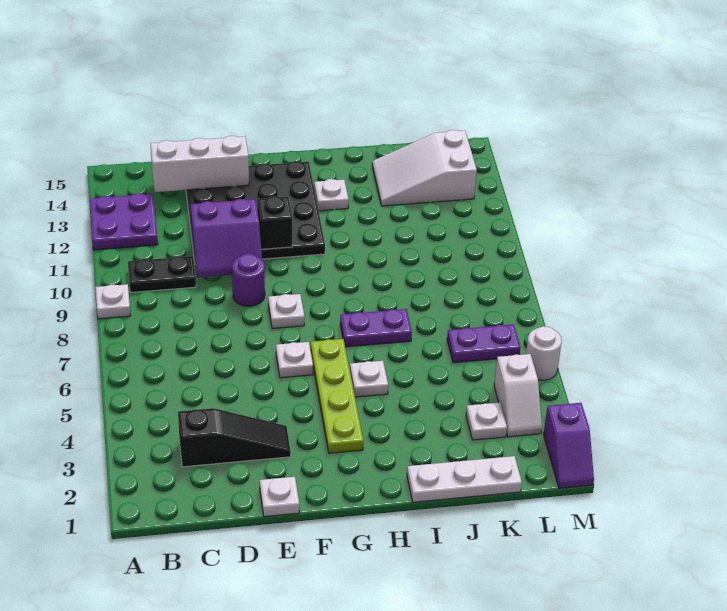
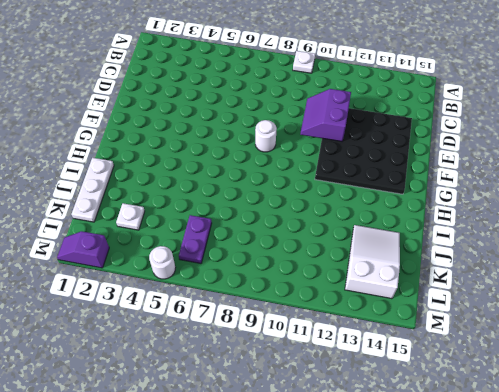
white 1x1 round brick [255,120,277,152] -> white 1x1 plate [268,294,305,328]
none -> purple 2x2 plate [90,193,158,250]
none -> black 1x2 plate [128,256,196,292]
none -> black 1x3 slope [178,408,291,467]

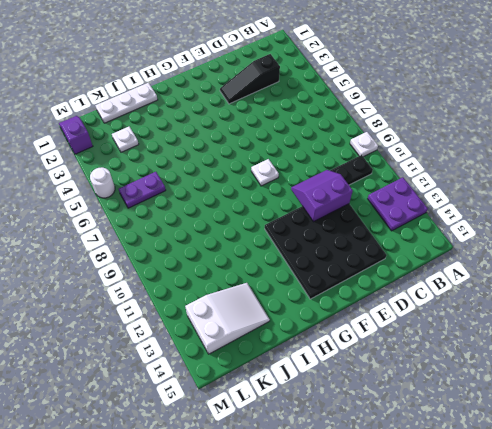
none -> white 1x1 plate [260,477,299,517]
none -> purple 1x1 round brick [232,254,265,306]
none -> white 1x1 plate [276,342,313,378]

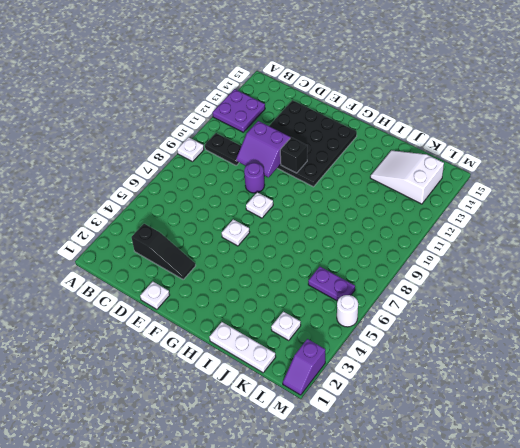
none -> lime 1x4 plate [311,339,363,453]
none -> white 1x1 plate [350,361,388,397]
none -> purple 1x2 plate [340,309,412,347]

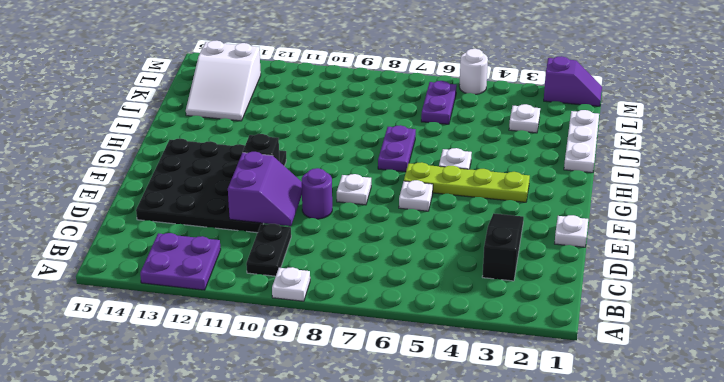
none -> white 1x1 plate [314,179,349,211]
none -> white 1x2 slope [494,354,542,437]
none -> white 1x3 brick [150,136,249,192]

